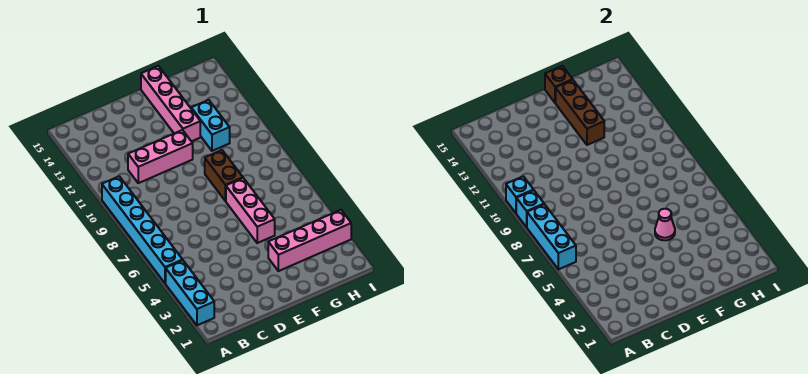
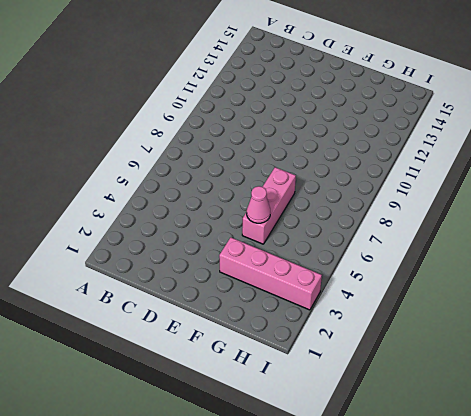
none -> cyan 1x3 brick [166,260,214,325]
none -> cyan 1x6 brick [102,176,183,283]
none -> pink 1x3 brick [128,130,193,183]

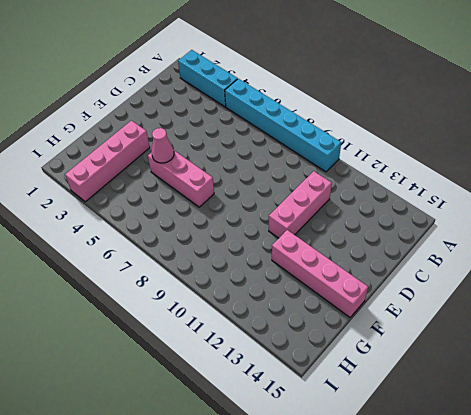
none -> brown 1x2 brick [205,150,243,201]
none -> cyan 1x2 brick [191,100,230,151]
none -> cyan 1x3 brick [527,204,576,269]

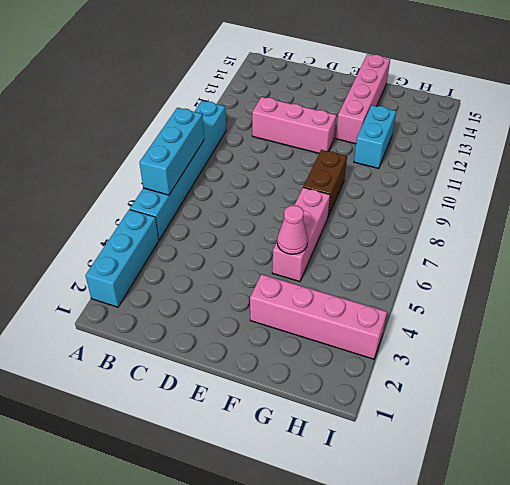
none -> cyan 1x1 brick [516,190,544,227]
none -> cyan 1x1 brick [506,176,533,213]
none -> brown 1x3 brick [556,80,604,145]

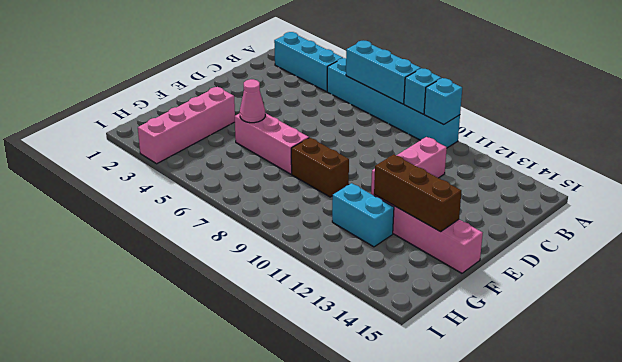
none -> brown 1x1 brick [545,66,573,103]

